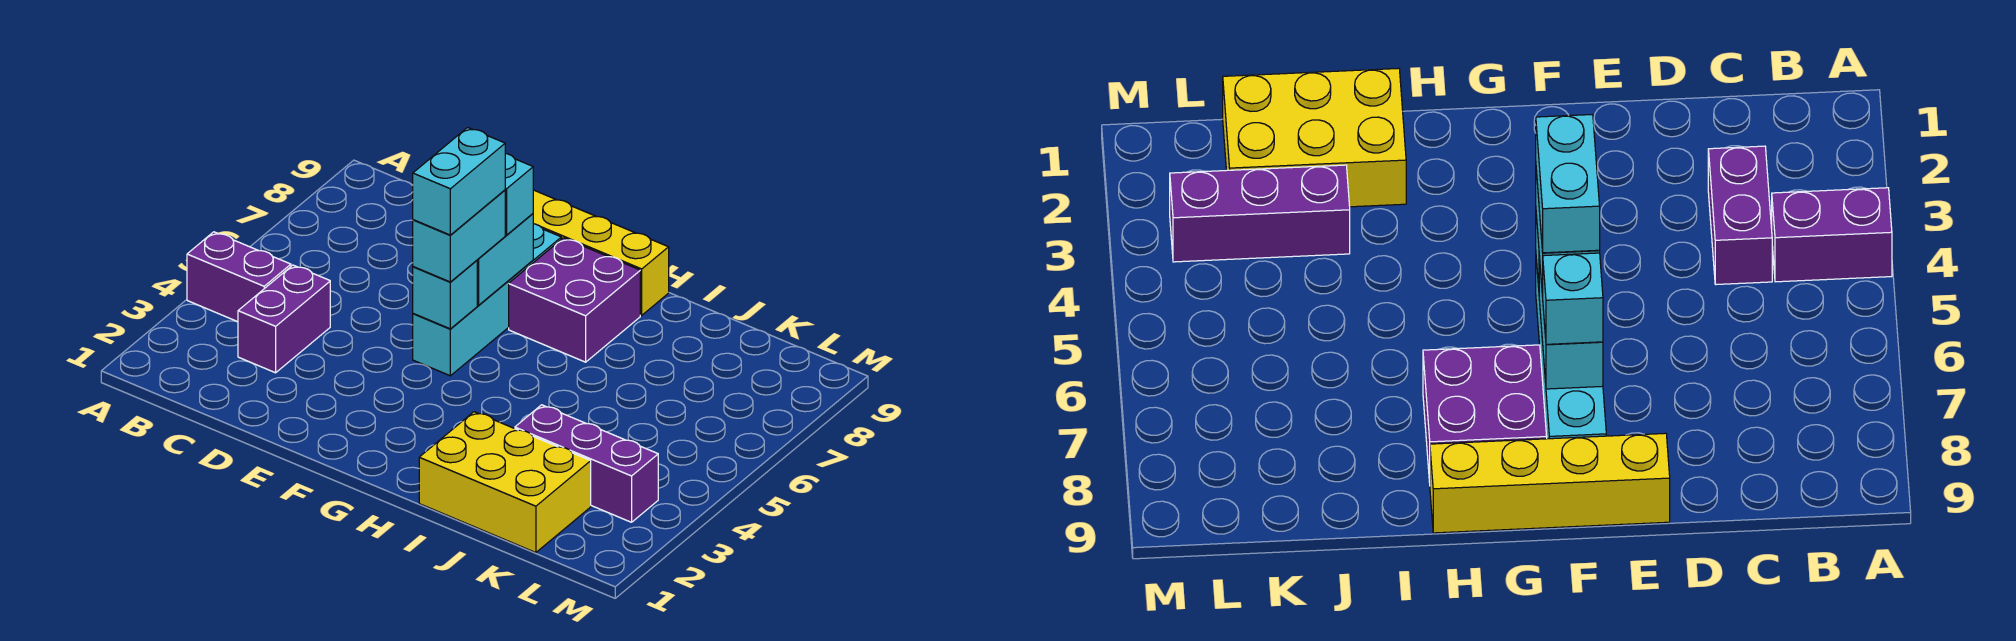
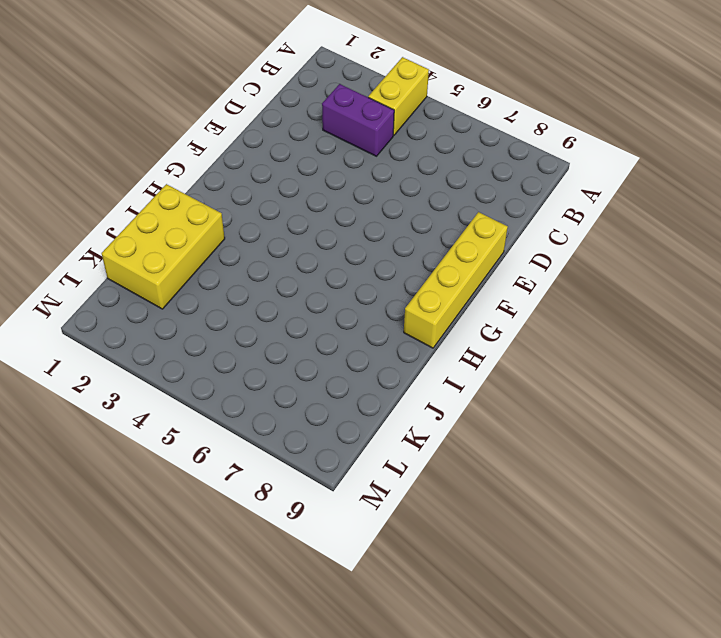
yellow 1x2 brick [368,57,429,136] -> purple 1x2 brick [187,232,291,322]
none -> cyan 1x4 brick [413,224,561,376]
none -> purple 2x2 brick [509,238,640,362]
none -> purple 1x3 brick [515,405,658,522]

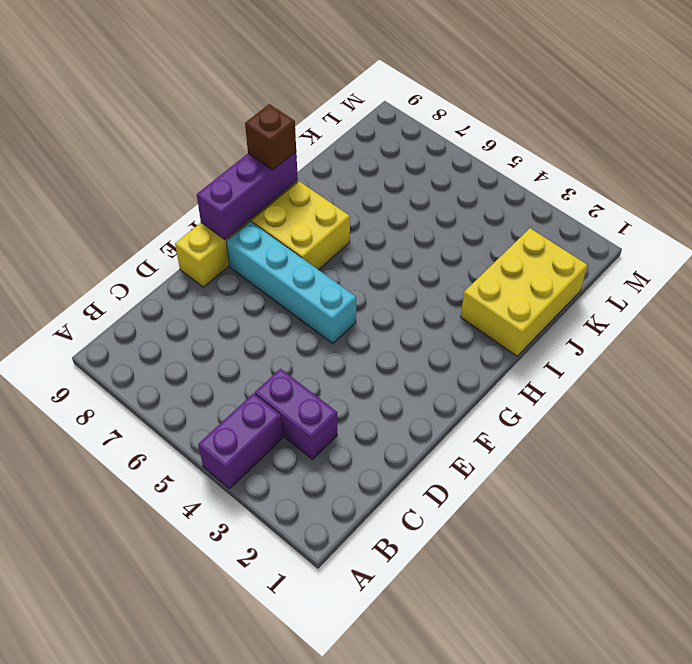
purple 1x3 brick [197,152,298,240] -> purple 1x3 brick moved to [515,405,658,522]
yellow 2x2 brick [252,181,350,270] -> purple 2x2 brick [509,238,640,362]
brown 1x1 brick [245,104,296,170] -> none
none -> cyan 1x1 brick [413,260,477,329]
none -> cyan 1x2 brick [477,214,533,305]
none -> cyan 1x2 brick [413,190,505,282]

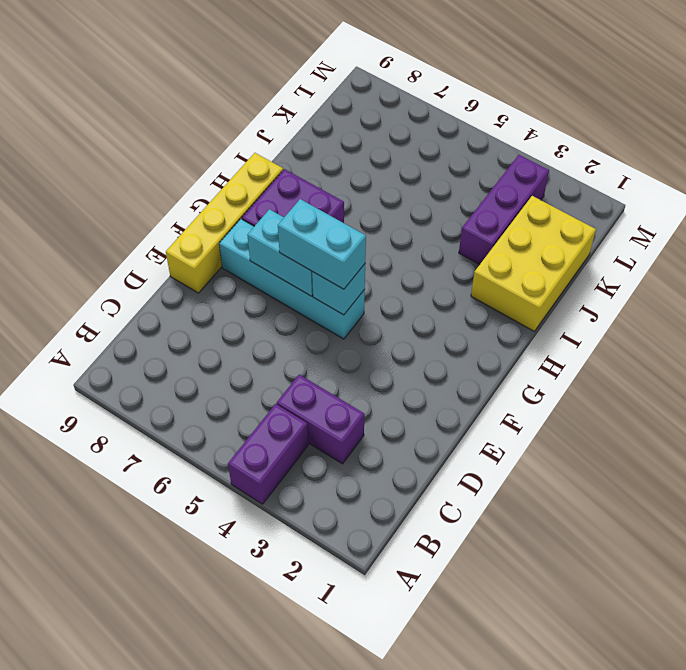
none -> cyan 1x1 brick [505,153,533,235]
none -> cyan 1x2 brick [413,127,505,235]

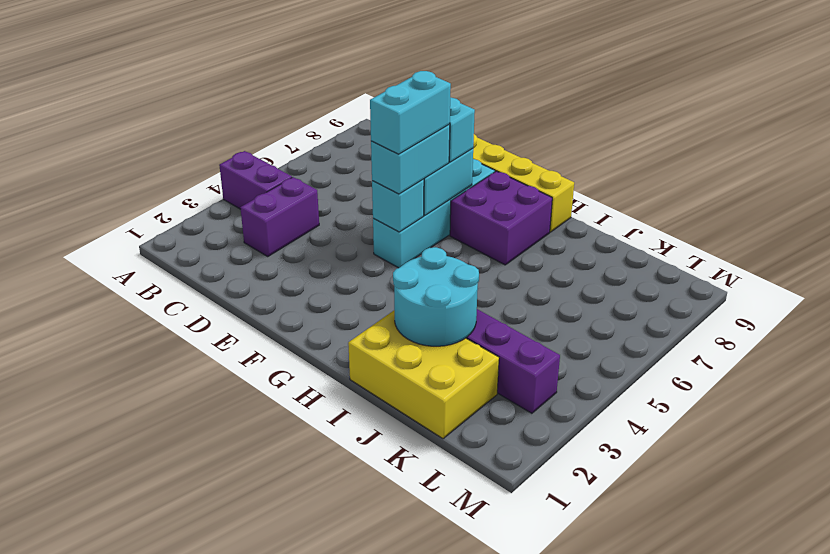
cyan 2x2 round brick [393,247,479,346] -> none

